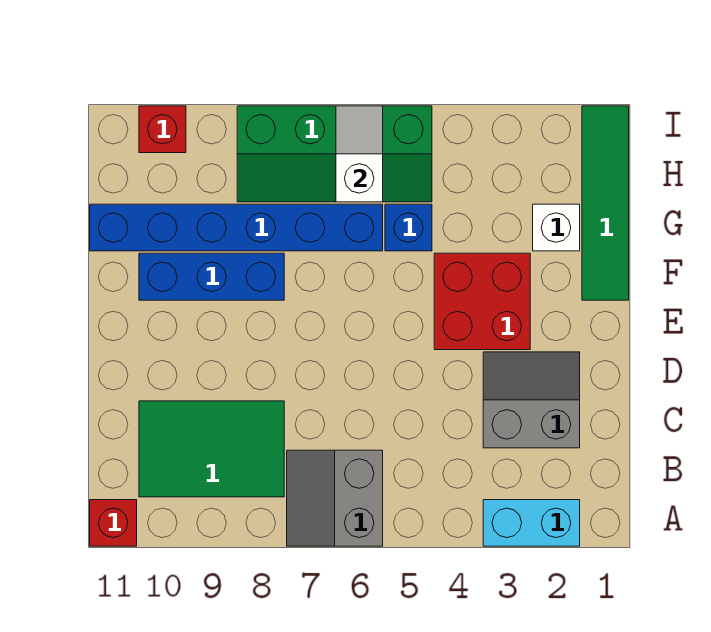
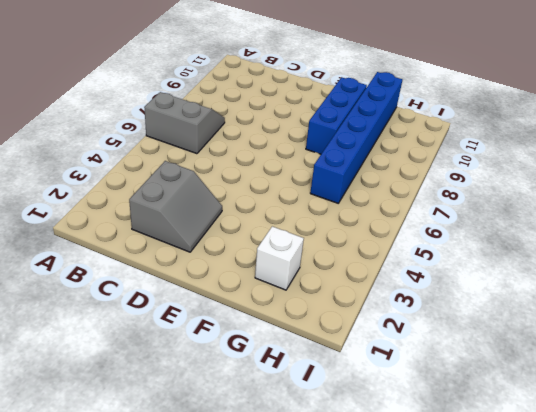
none -> cyan 1x2 brick [483,500,580,546]
none -> red 1x1 brick [90,500,137,546]
none -> green 2x3 tile [139,401,284,497]

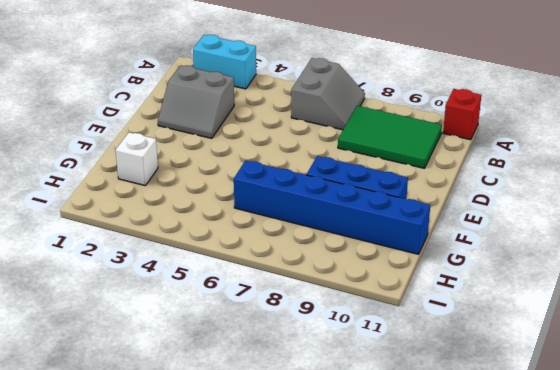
none -> red 2x2 brick [434,253,530,350]
none -> green 1x4 tile [582,106,629,300]
none -> blue 1x1 brick [385,204,432,251]

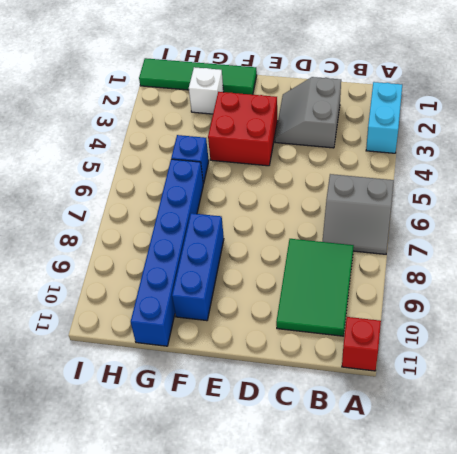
none -> green 2x4 slope [237,106,432,202]
none -> red 1x1 brick [139,106,186,153]
none -> white 1x2 slope [336,106,383,202]

